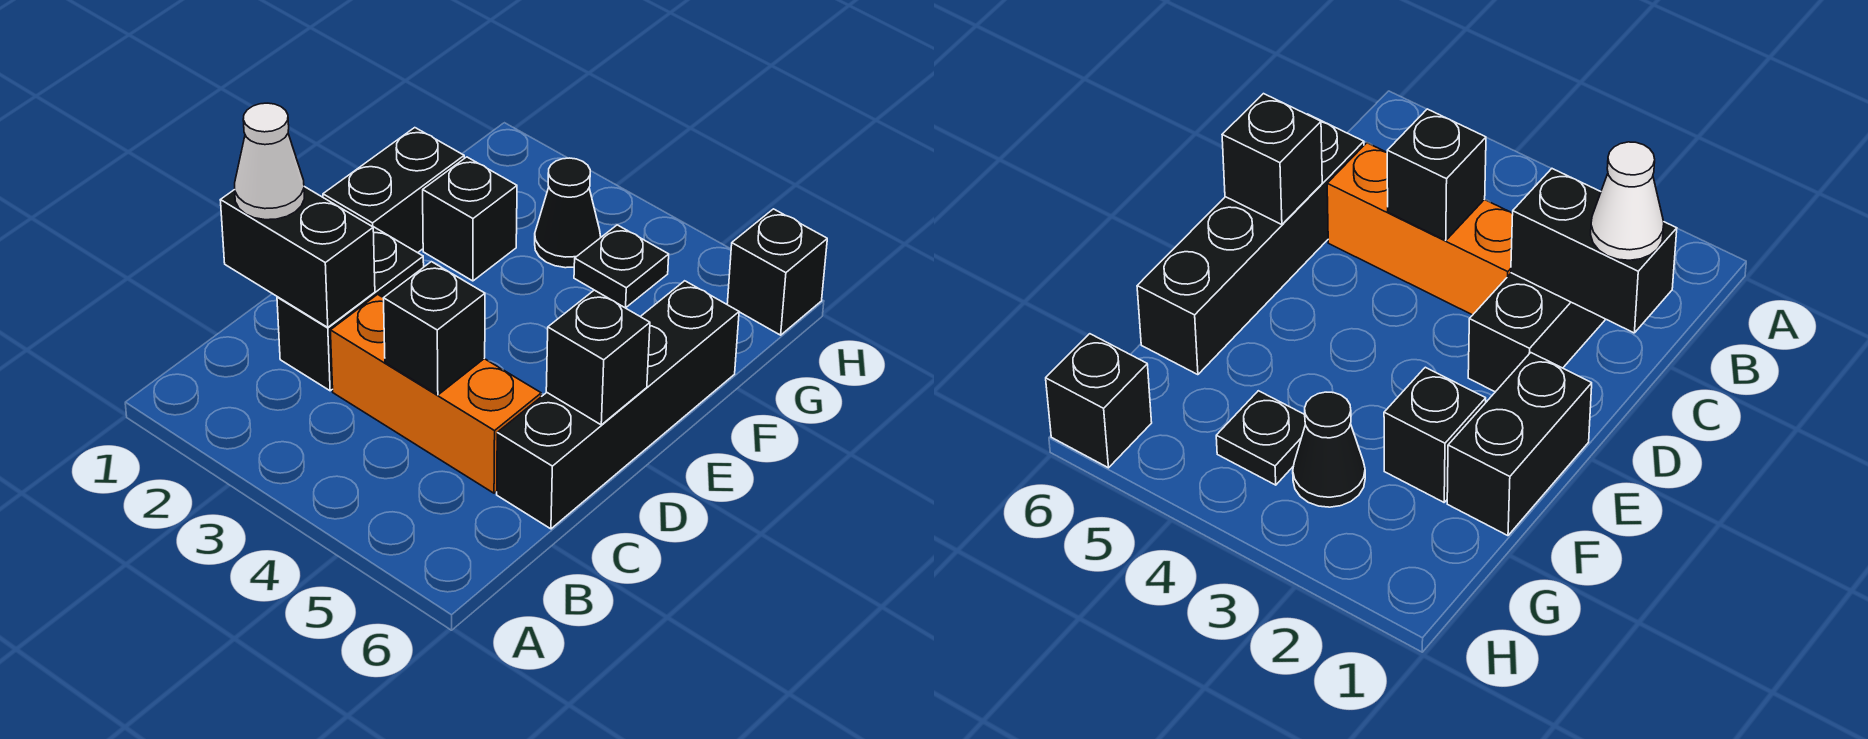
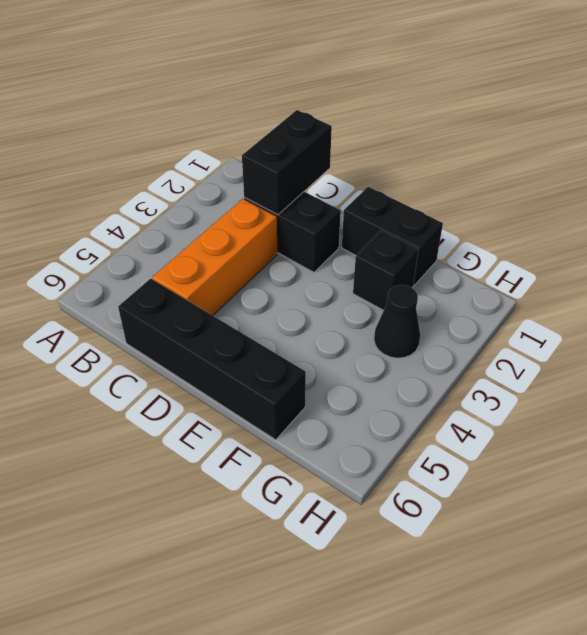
none -> black 1x1 plate [574,225,669,308]
none -> black 1x1 brick [727,209,827,335]
none -> black 1x1 brick [384,262,485,395]

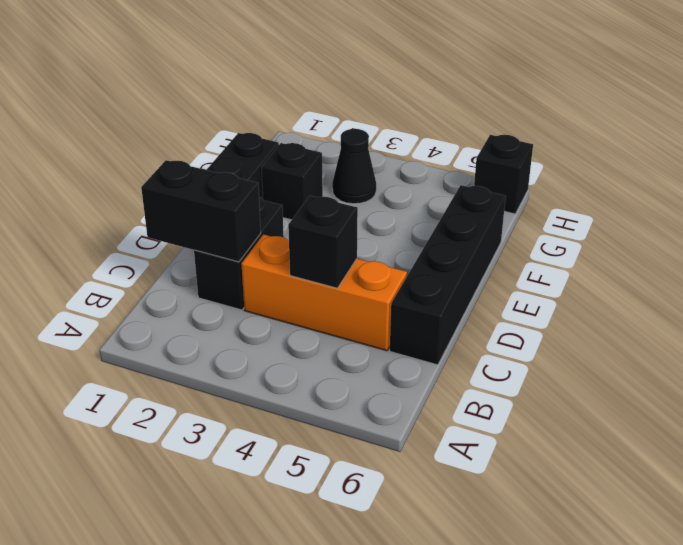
none -> black 1x1 plate [574,225,669,308]
none -> black 1x1 brick [546,290,650,425]
none -> white 1x1 cone [235,103,304,220]

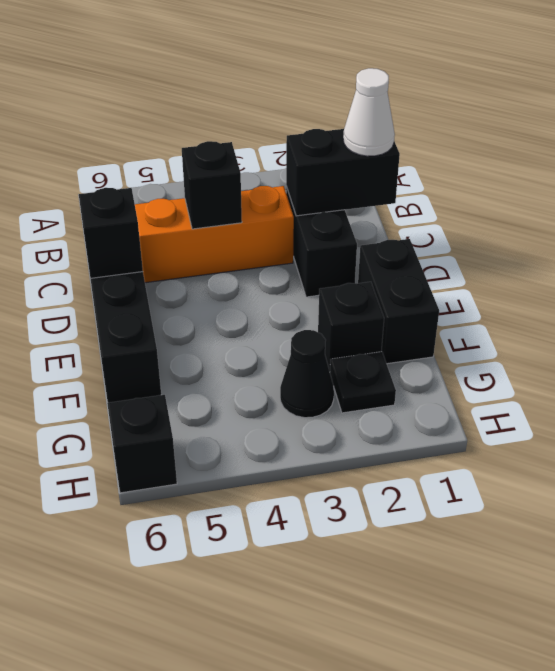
black 1x1 plate [330,352,396,413] -> black 1x1 plate moved to [574,225,669,308]

